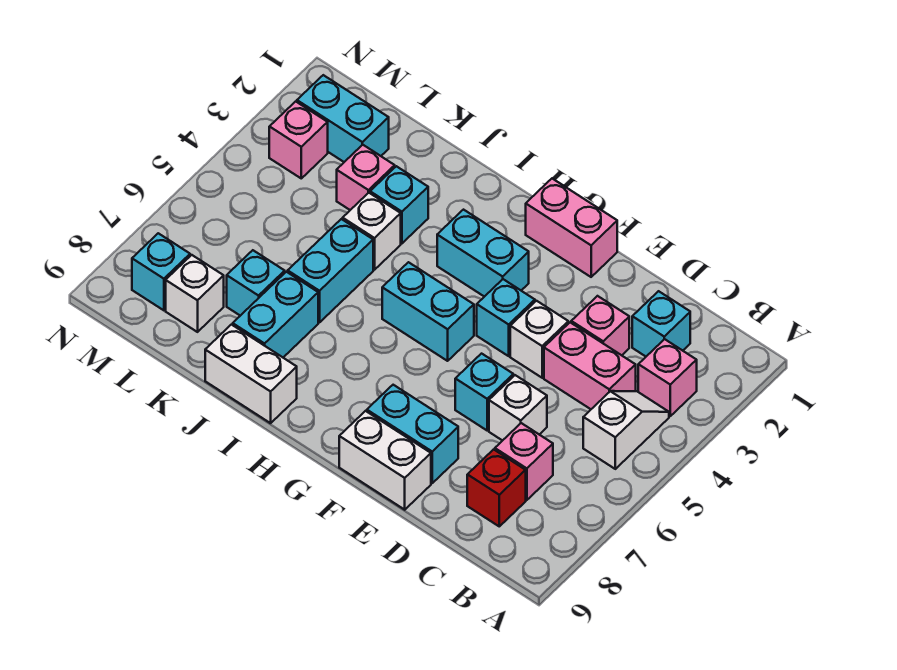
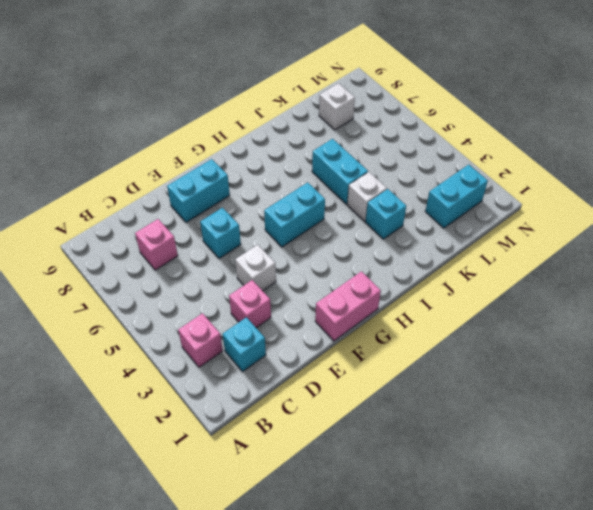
none -> white 1x2 slope [583,391,669,469]
none -> pink 1x2 brick [544,322,636,409]
none -> red 1x1 brick [467,449,526,526]

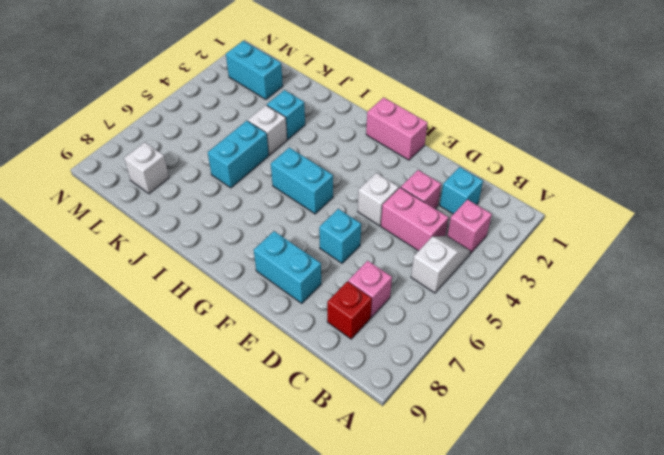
none -> white 1x1 brick [489,375,547,441]
none -> white 1x2 brick [339,411,431,510]
none -> cyan 1x1 brick [477,279,535,356]

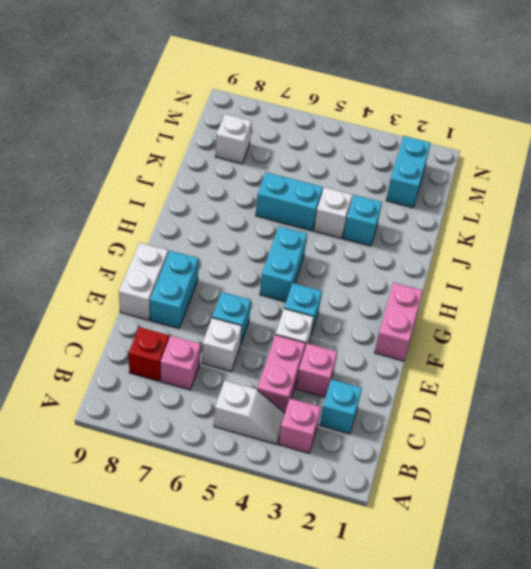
none -> cyan 1x2 brick [437,210,529,297]
none -> white 1x2 brick [205,325,297,423]
none -> cyan 1x2 brick [233,272,318,357]

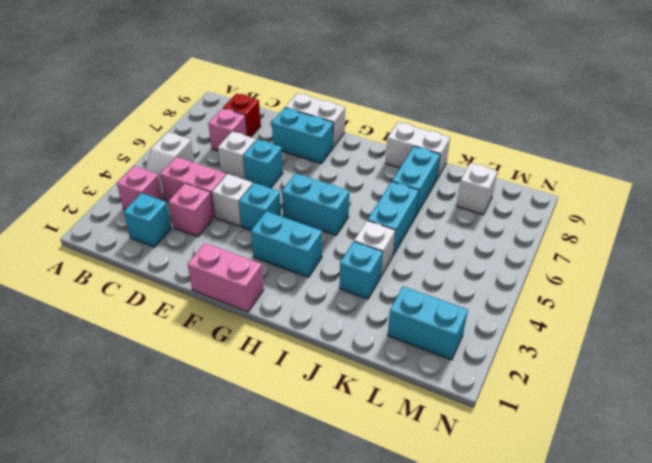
none -> pink 1x1 brick [337,145,395,210]
none -> cyan 1x1 brick [227,250,285,316]
none -> pink 1x1 brick [269,101,328,178]

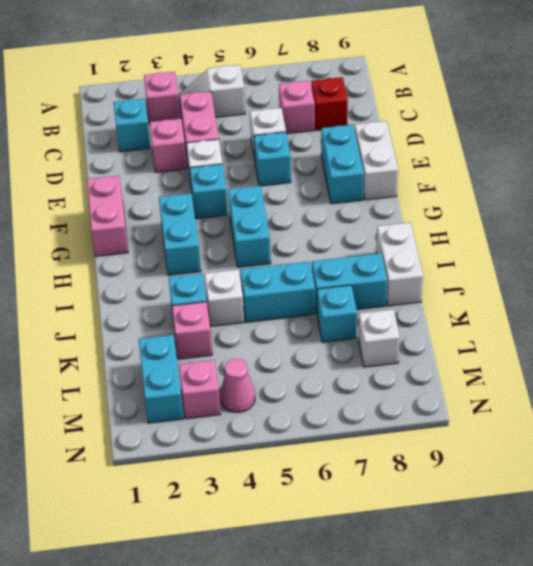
pink 1x1 cone [220,358,255,412] -> none
none -> cyan 1x1 brick [132,233,190,310]

